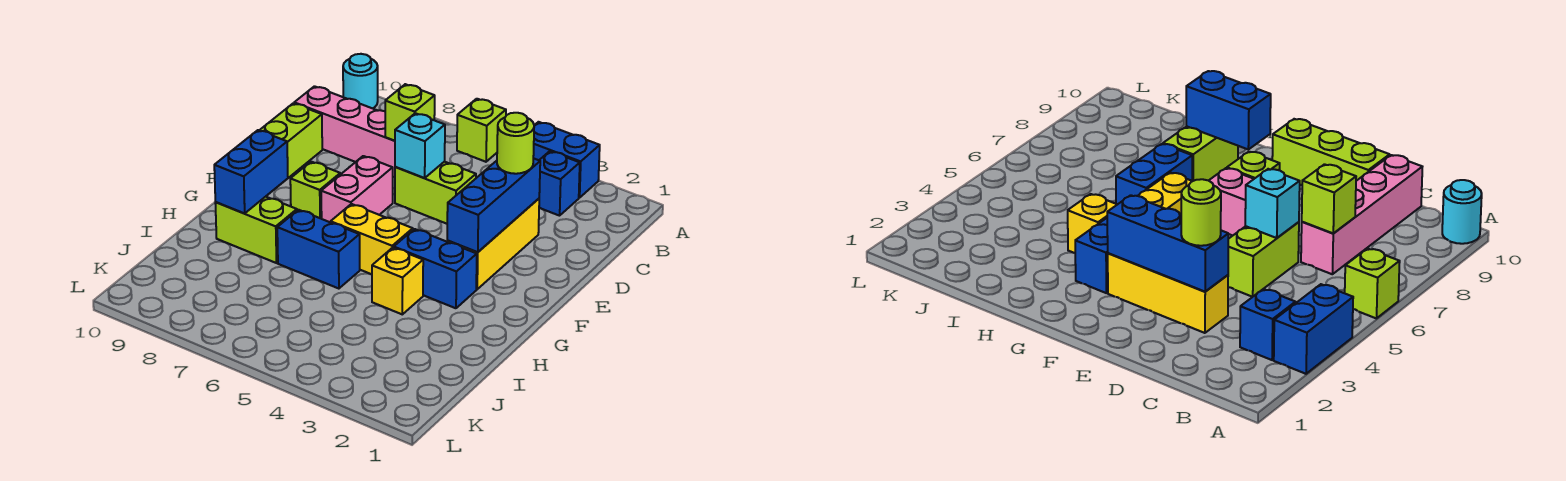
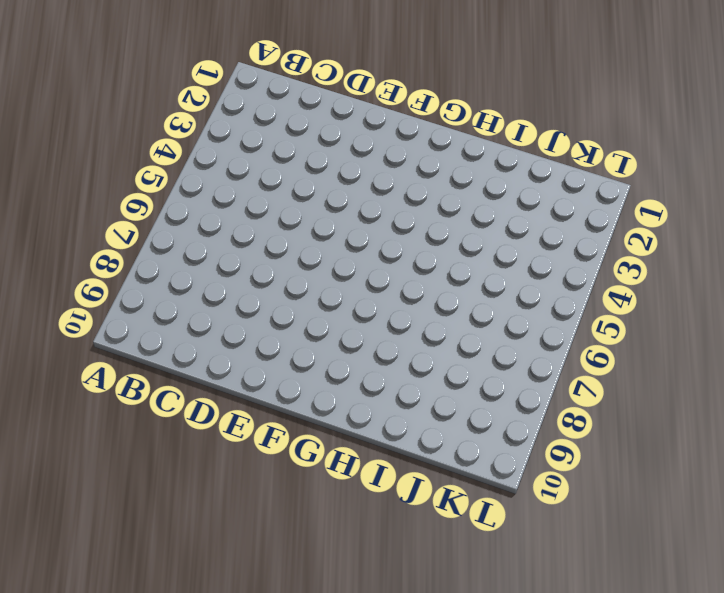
none -> blue 1x2 brick [533,122,600,198]
none -> lime 1x1 brick [457,99,506,162]
none -> cyan 1x1 round brick [343,54,378,108]

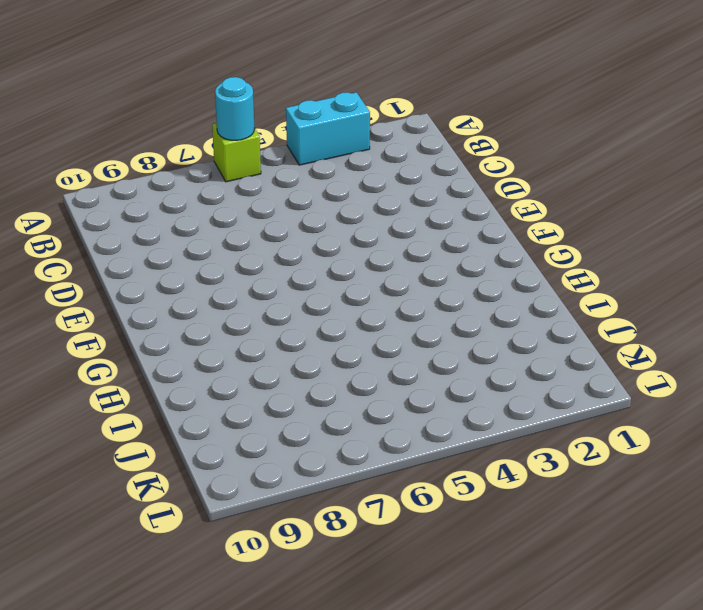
cyan 1x2 brick [286,92,370,165] -> blue 1x2 brick [533,122,600,198]
cyan 1x1 round brick [215,77,255,140] -> cyan 1x1 round brick moved to [343,54,378,108]
none -> blue 1x1 brick [539,151,580,216]
none -> pink 1x4 brick [294,86,395,177]
none -> yellow 1x3 brick [447,199,539,289]

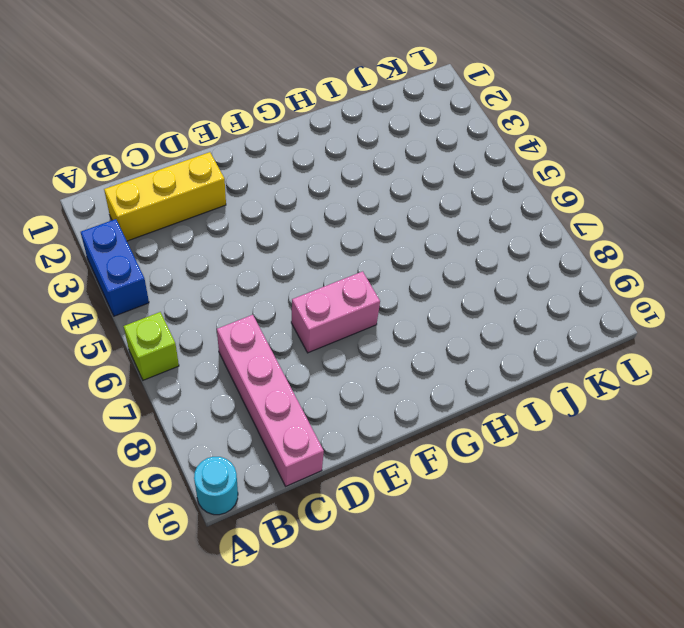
yellow 1x3 brick [104,152,226,241] -> yellow 1x3 brick moved to [447,199,539,289]
none -> blue 1x1 brick [539,151,580,216]
none -> lime 1x2 brick [395,162,476,224]
none -> lime 1x3 brick [259,103,322,189]

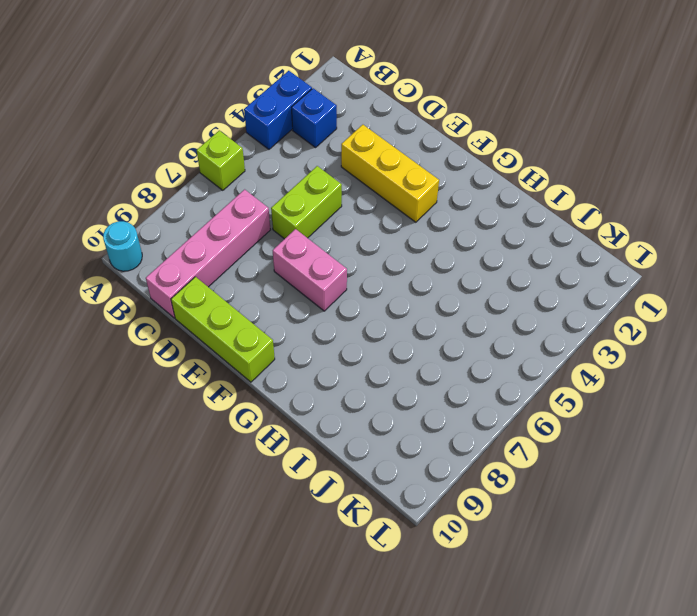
none -> lime 1x1 brick [290,162,340,219]
none -> blue 1x2 brick [394,229,477,308]
none -> yellow 1x2 brick [331,204,413,274]

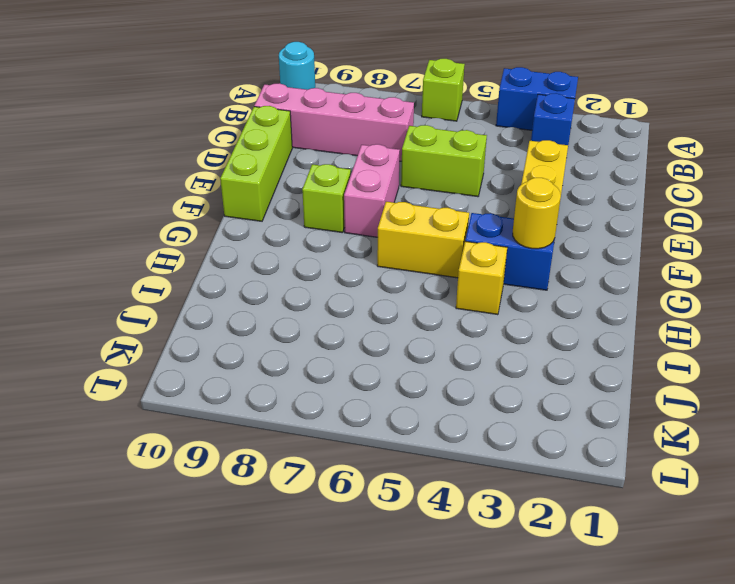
yellow 1x1 round brick [513,178,561,249] -> none
none -> blue 1x2 brick [277,210,360,289]
none -> lime 1x2 brick [215,197,297,263]
none -> lime 1x1 brick [385,84,435,141]

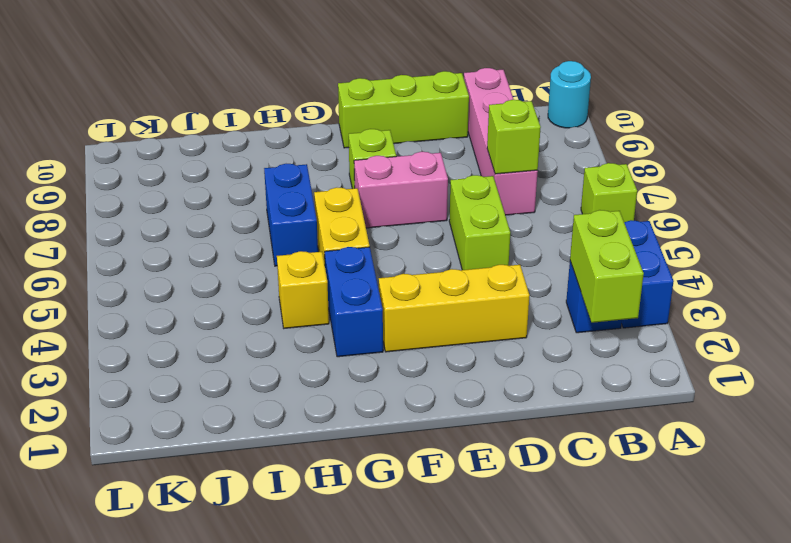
lime 1x2 brick [570,210,644,323] -> lime 1x2 brick moved to [215,197,297,263]
none -> blue 1x3 brick [447,158,540,252]
none -> cyan 1x1 brick [395,113,445,178]
none -> blue 1x2 brick [214,130,288,214]

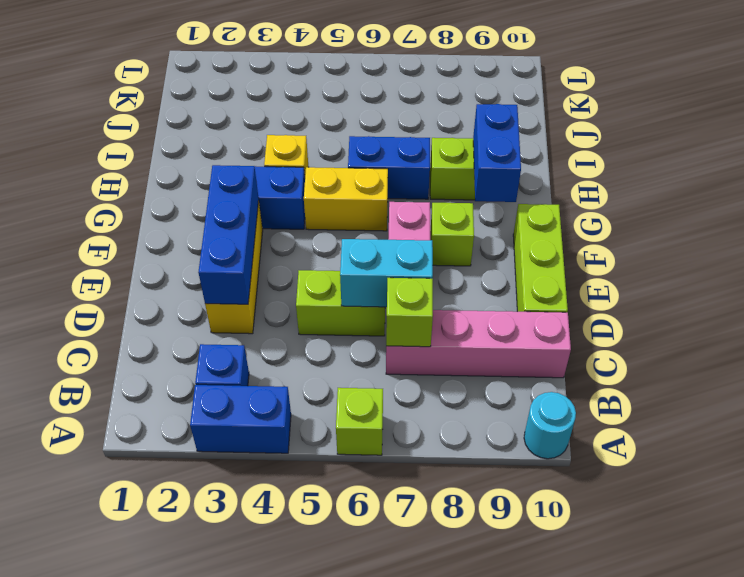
cyan 1x2 brick [340,239,433,307] -> cyan 1x1 brick [395,113,445,178]
none -> lime 1x1 round brick [497,113,534,174]

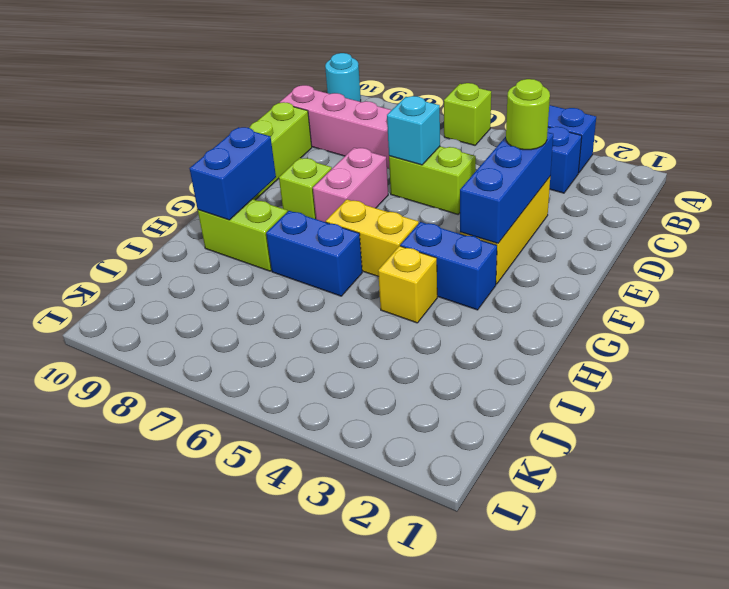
none -> lime 1x1 brick [385,84,435,141]

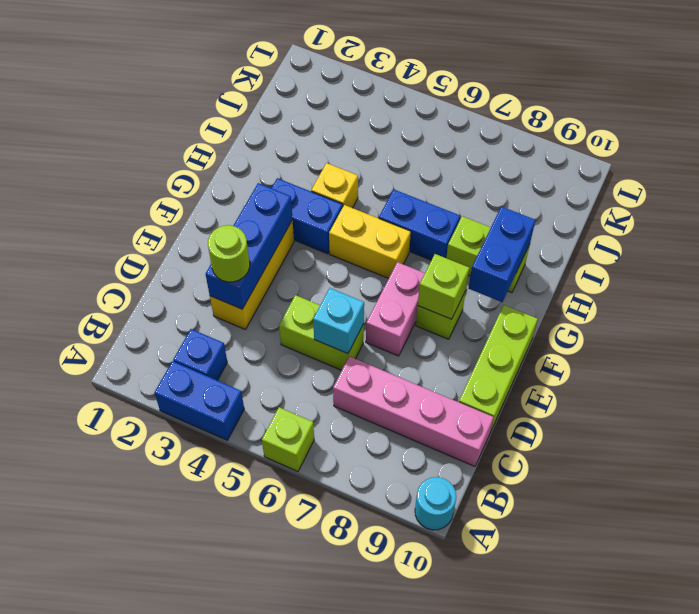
lime 1x1 brick [418,254,469,319] -> lime 1x1 brick moved to [385,84,435,141]

